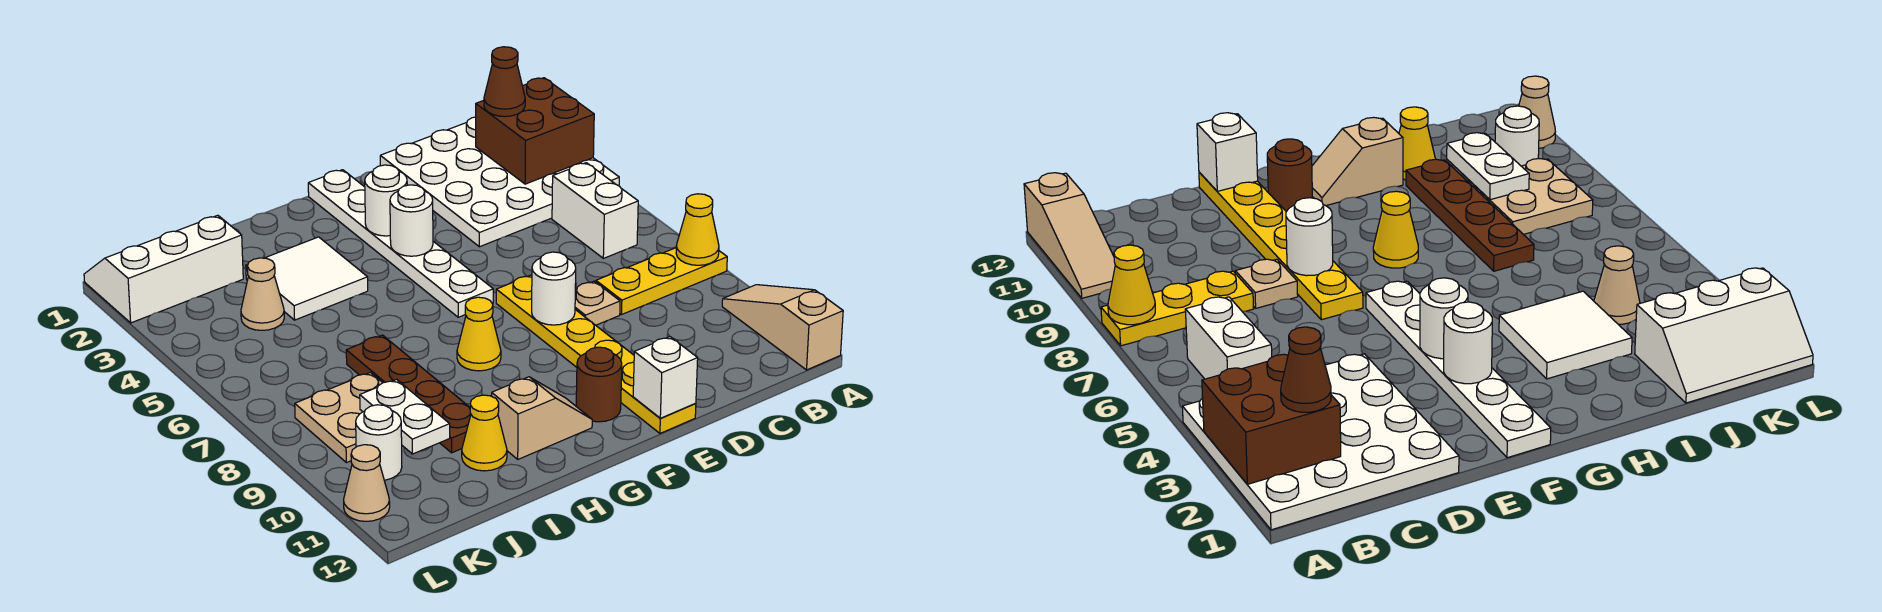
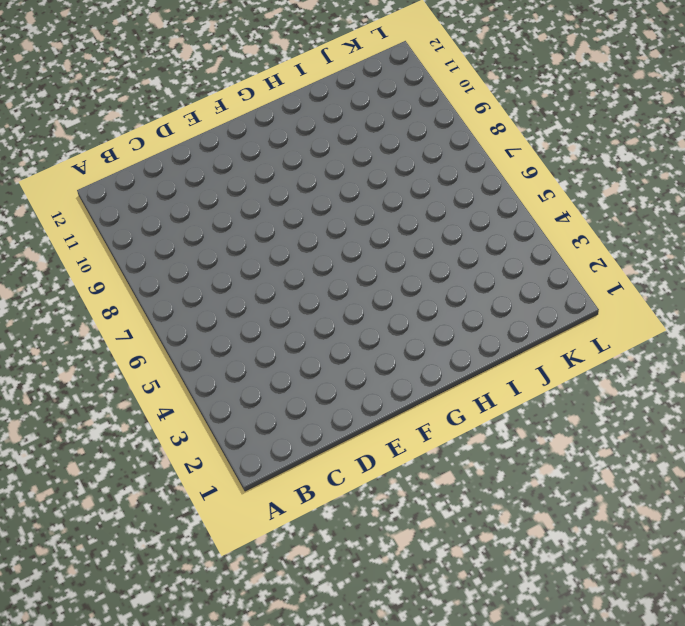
none -> white 4x4 plate [380,117,619,247]
none -> yellow 1x3 plate [596,248,727,314]
none -> tan 1x3 slope [722,285,843,370]

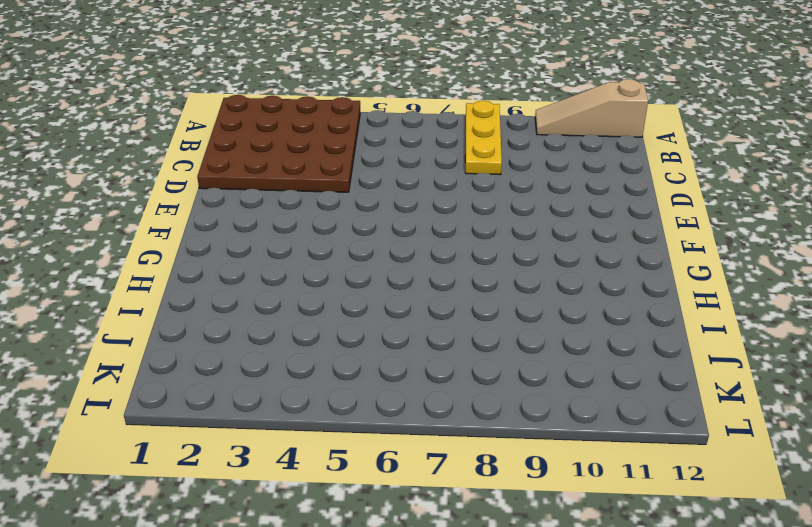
brown 4x4 plate [197,95,360,192] -> white 4x4 plate [380,117,619,247]
none -> white 1x2 brick [552,163,638,258]
none -> tan 1x1 plate [575,281,620,325]
none -> yellow 1x6 plate [496,275,696,433]

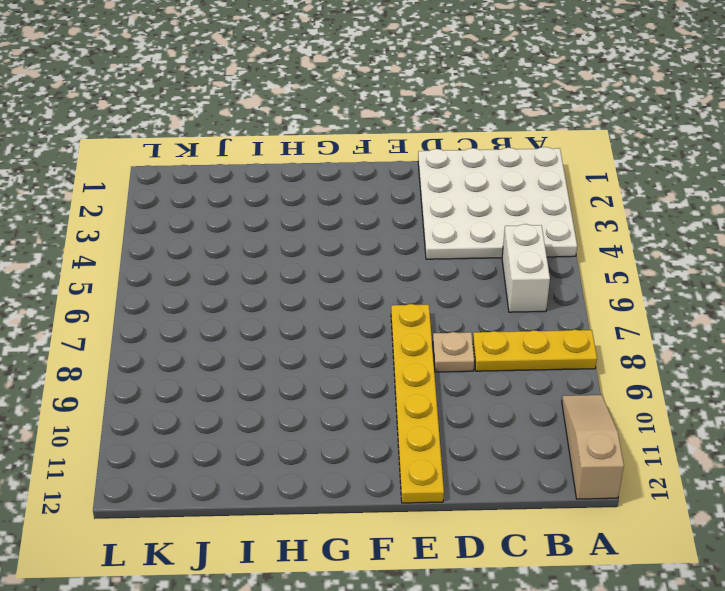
none -> white 1x6 plate [308,170,493,317]
none -> brown 1x1 round brick [576,347,622,422]
none -> yellow 1x1 cone [457,297,501,371]

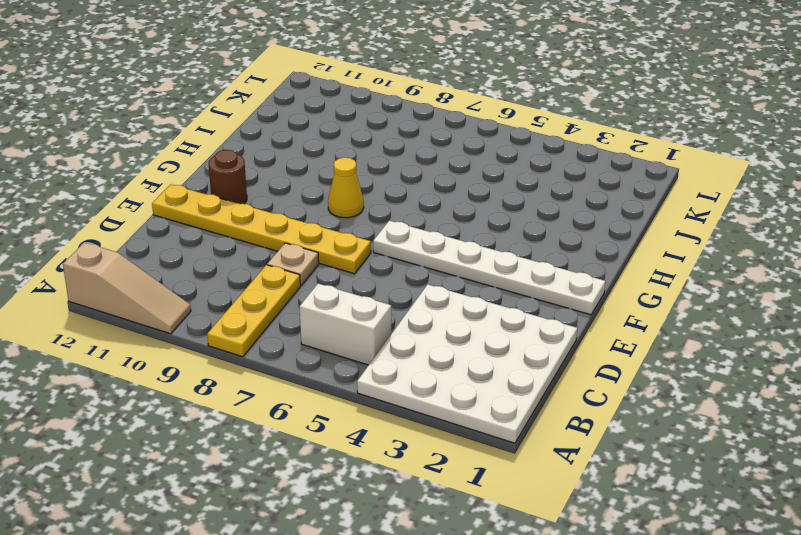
none -> tan 1x2 slope [492,377,592,459]
none -> white 2x2 tile [246,237,368,320]
none -> brown 1x4 plate [346,335,471,453]

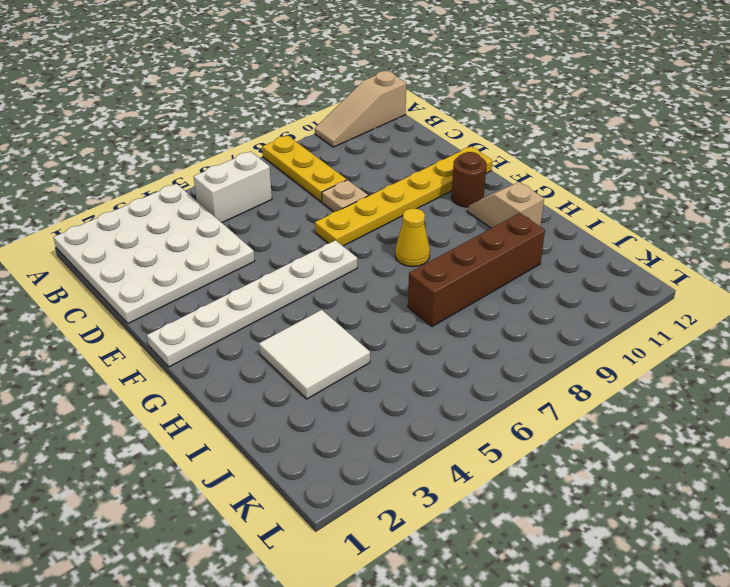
brown 1x4 brick [408,213,545,327] -> brown 1x4 plate [346,335,471,453]
none -> yellow 1x1 cone [462,395,507,471]
none -> white 2x3 slope [84,215,243,323]
none -> tan 1x1 cone [241,258,284,330]

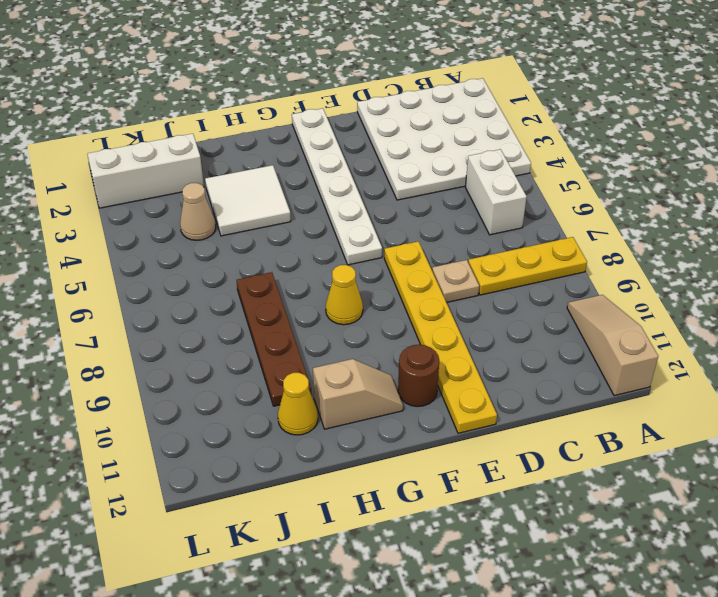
none -> tan 2x2 plate [295,373,383,463]
none -> white 1x1 round brick [356,405,402,480]
none -> tan 1x1 cone [344,445,390,521]

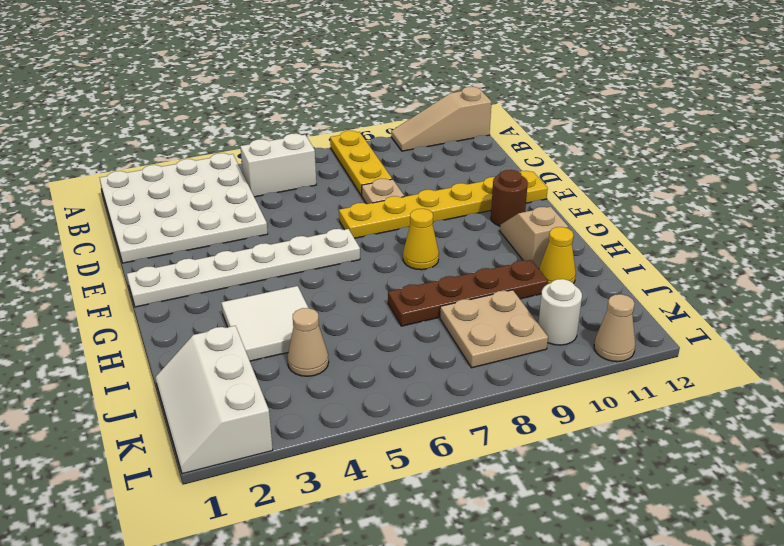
none -> brown 2x2 brick [476,78,594,184]
none -> yellow 1x1 cone [676,194,719,265]
none -> white 1x1 round brick [532,252,576,325]

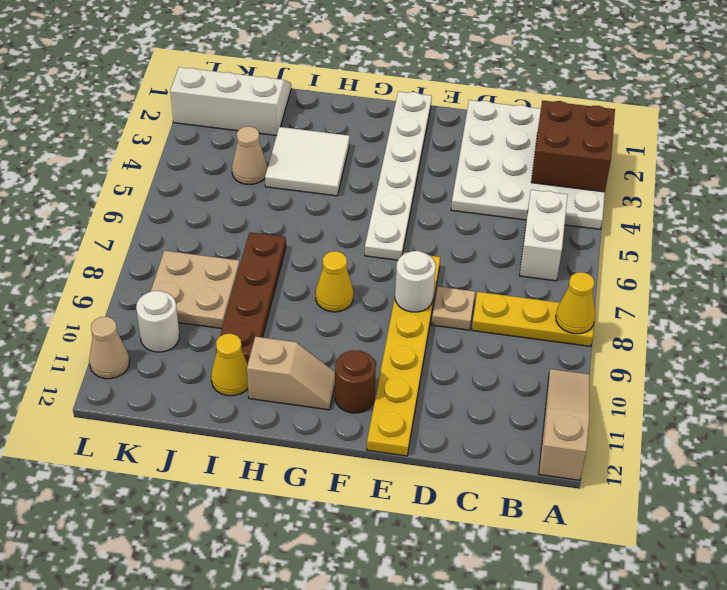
none -> white 1x1 brick [633,337,698,418]
none -> white 1x1 round brick [365,165,407,236]
none -> white 1x1 round brick [390,185,433,256]

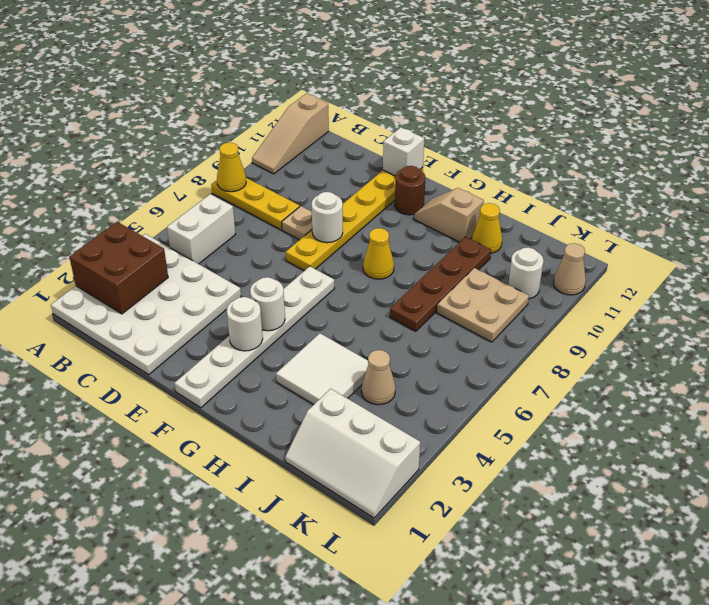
none -> white 1x2 plate [360,380,450,454]
none -> brown 1x1 cone [484,47,525,117]

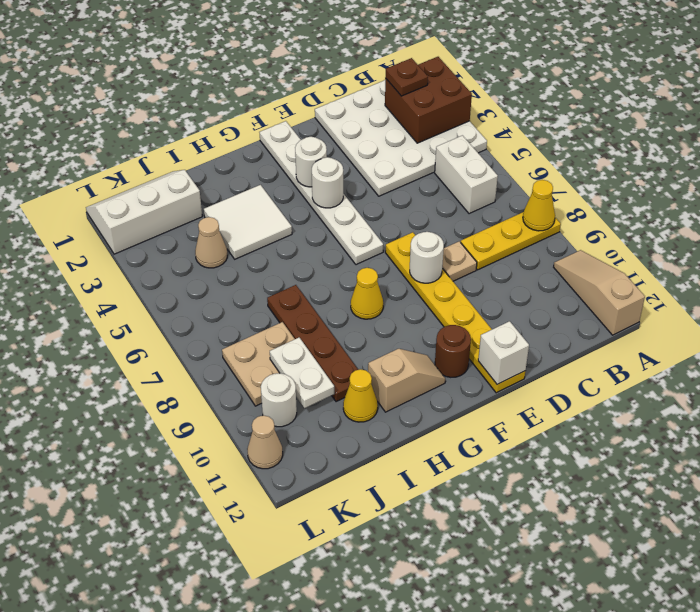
brown 1x1 plate [385,58,428,96] -> brown 1x1 cone [484,47,525,117]

